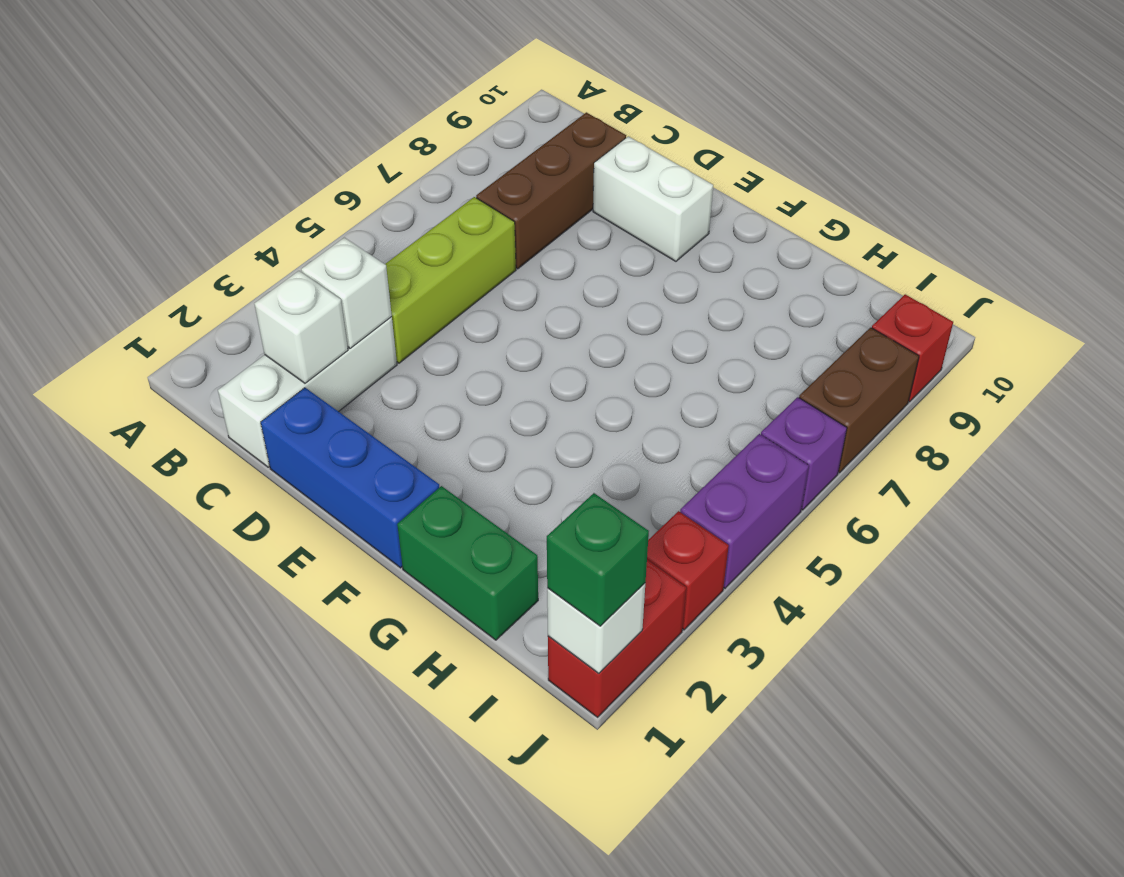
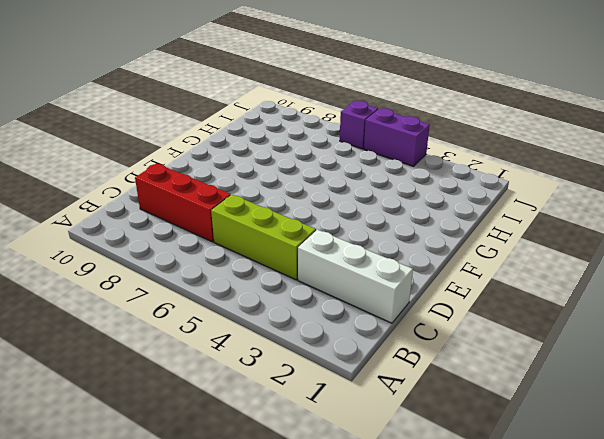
red 1x3 brick [135,163,231,242] -> brown 1x3 brick [476,112,626,269]
none -> blue 1x3 brick [261,388,440,568]
none -> white 1x2 brick [593,136,713,261]
none -> green 1x2 brick [397,486,538,640]

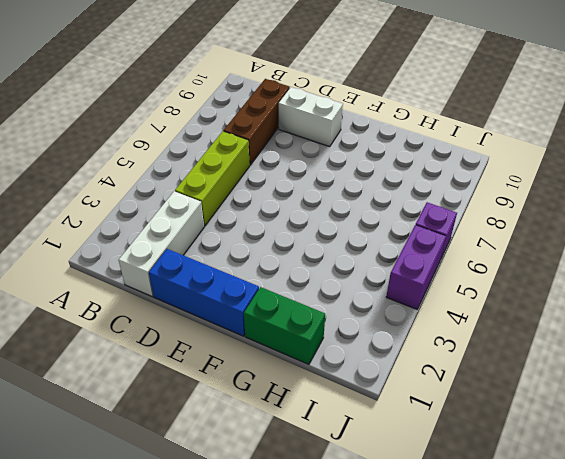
none -> red 1x2 brick [548,560,686,717]
none -> red 1x1 brick [647,511,729,630]
none -> brown 1x2 brick [799,328,919,473]

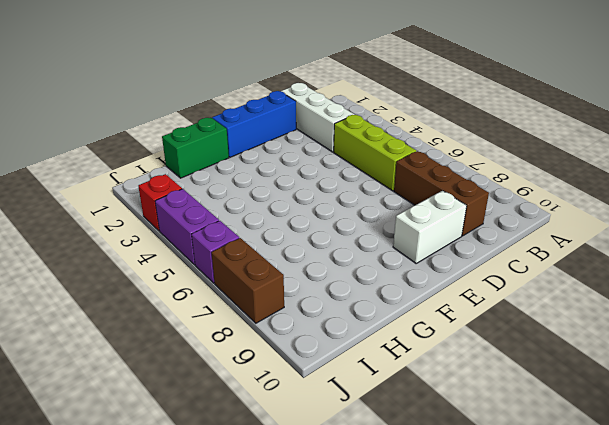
none -> red 1x2 brick [548,560,686,717]
none -> red 1x1 brick [872,294,953,402]
none -> white 1x1 brick [254,271,348,383]

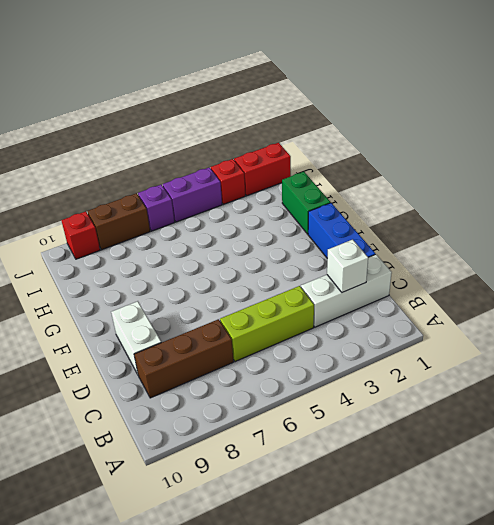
none -> white 1x1 brick [301,238,392,348]
none -> white 1x1 brick [547,583,645,673]
none -> green 1x1 brick [547,493,649,626]

